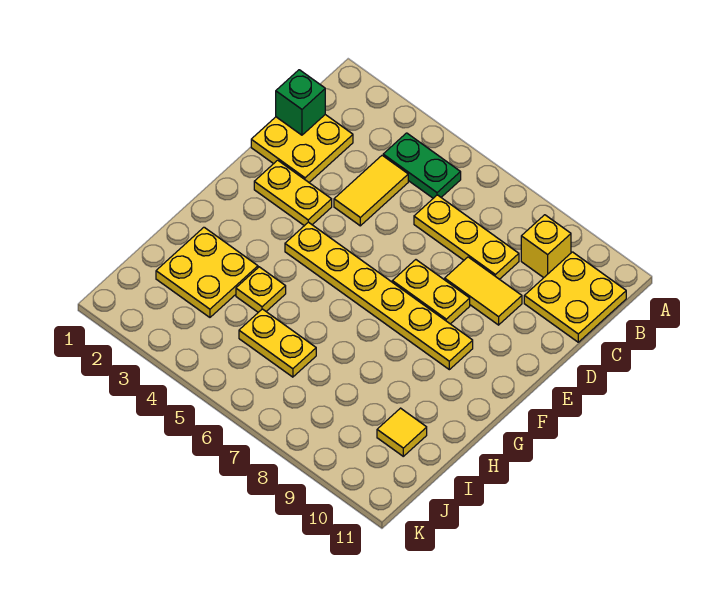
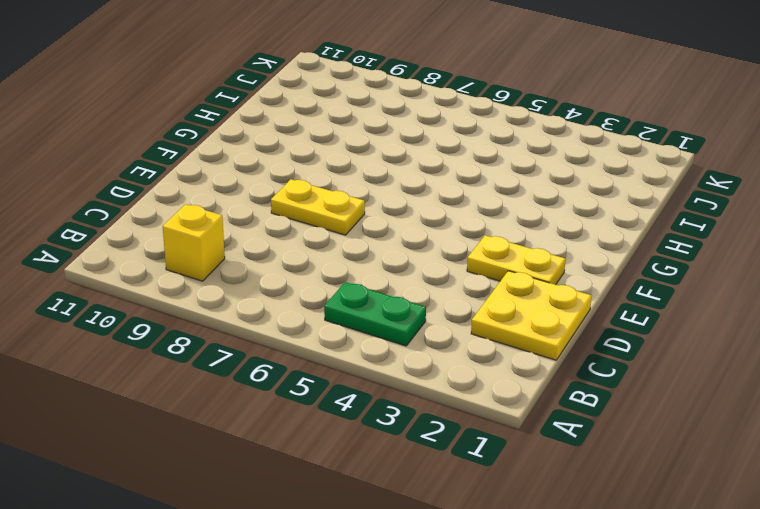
none -> yellow 2x2 plate [524,252,626,342]
none -> yellow 1x2 tile [334,155,408,226]
none -> yellow 1x3 plate [414,195,519,279]

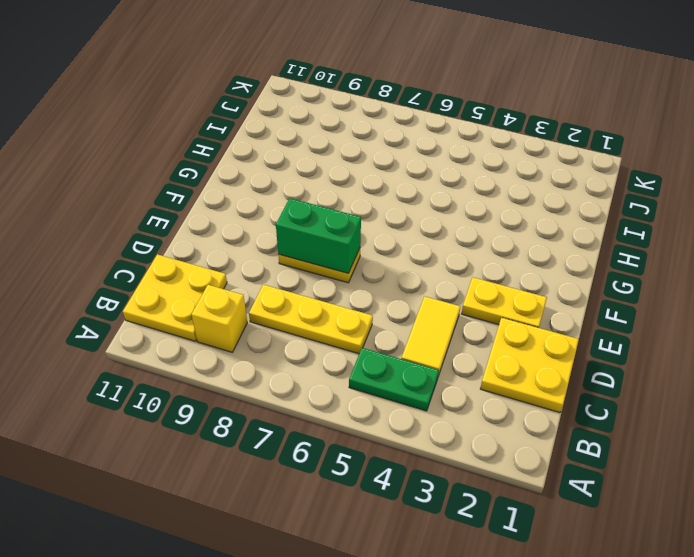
green 1x2 brick [276,198,361,273] -> none
none -> yellow 1x2 tile [445,257,522,325]
none -> yellow 1x6 plate [285,222,473,370]
none -> yellow 2x2 plate [156,227,258,317]

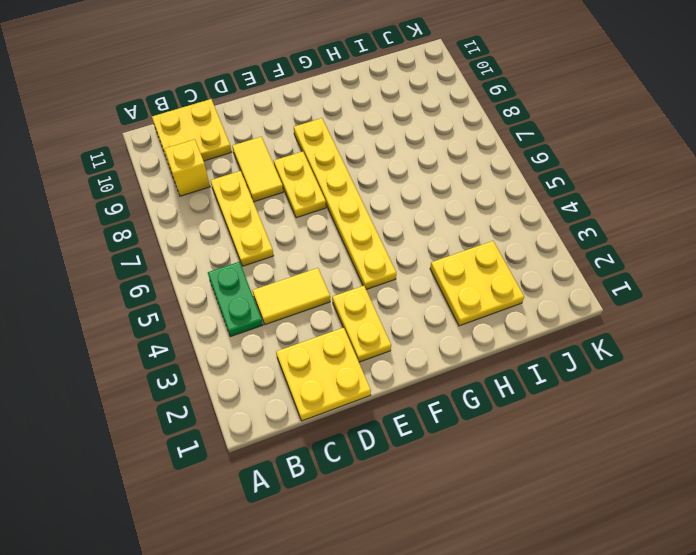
none -> yellow 1x1 plate [236,267,286,312]
none -> yellow 1x2 plate [239,309,316,377]
none -> yellow 1x1 tile [377,408,427,456]

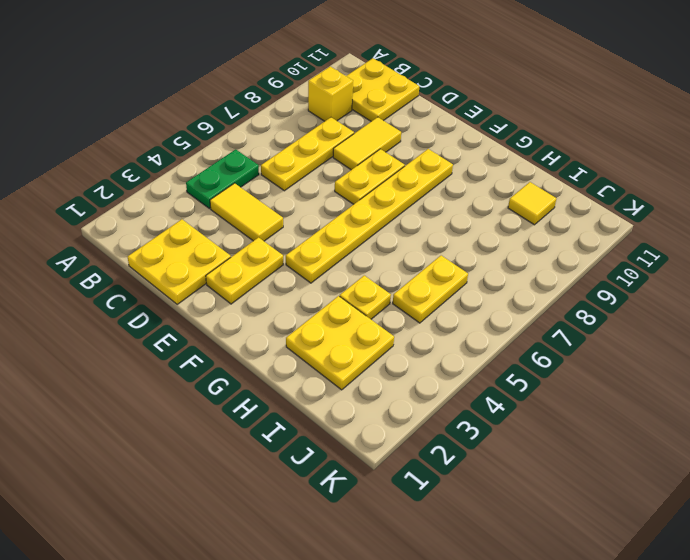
none -> green 1x1 brick [276,70,325,135]

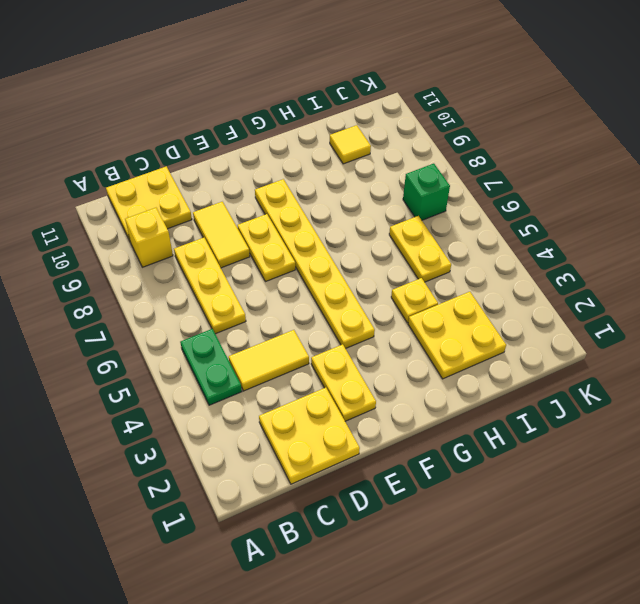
green 1x1 brick [403,164,450,220] -> green 1x1 brick moved to [276,70,325,135]

